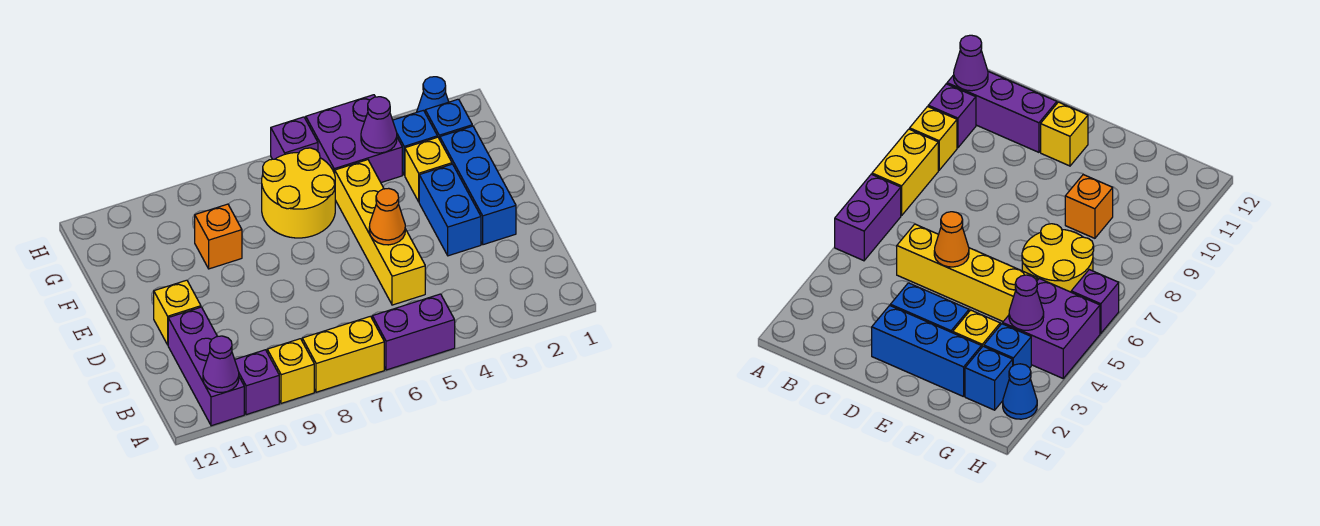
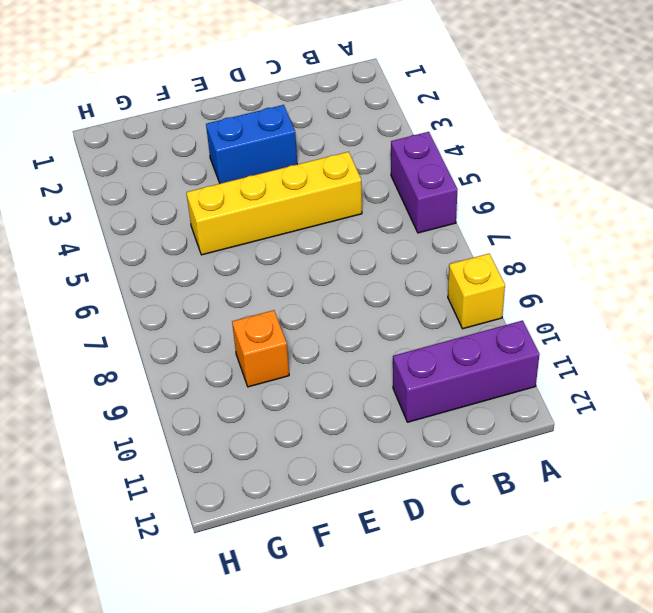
none -> yellow 1x2 brick [302,316,384,392]
none -> purple 1x1 brick [235,350,279,415]
none -> blue 1x3 brick [440,126,516,245]

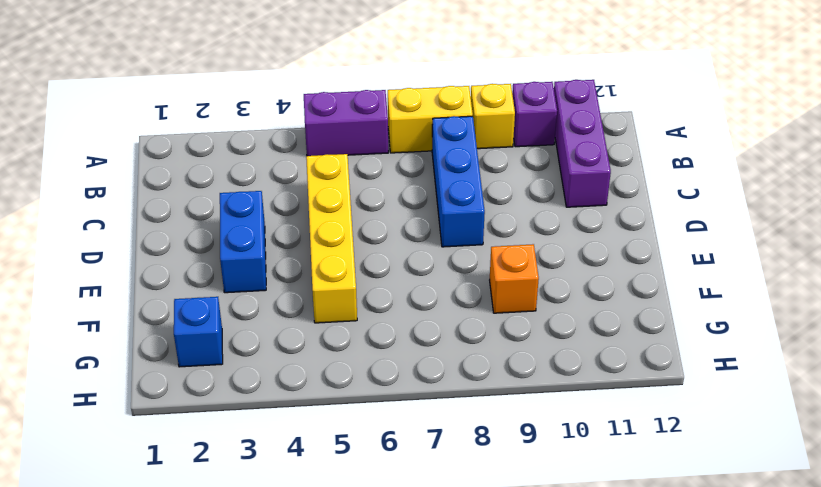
blue 1x3 brick [432,116,485,247] -> blue 1x3 brick moved to [440,126,516,245]
none -> yellow 1x1 brick [154,280,201,345]
none -> yellow 1x1 brick [405,137,452,202]
none -> yellow 2x2 round brick [262,148,335,238]

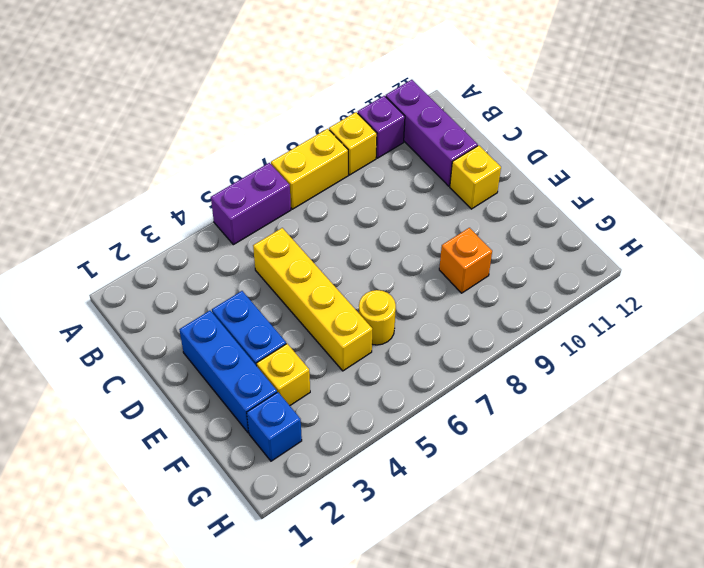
yellow 1x1 round brick [359,290,396,345] -> yellow 2x2 round brick [262,148,335,238]
none -> blue 1x1 brick [393,110,437,175]
none -> purple 2x2 brick [306,95,402,183]
none -> blue 1x1 cone [417,77,449,112]

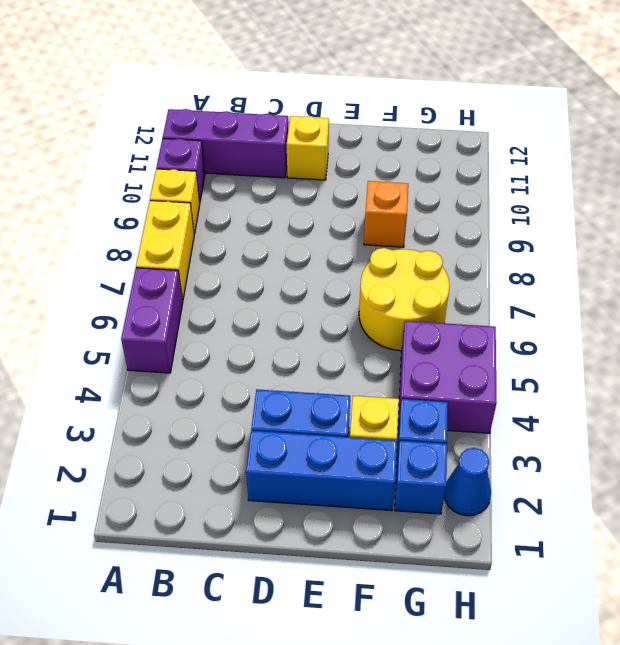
none -> yellow 1x4 brick [335,160,425,305]
none -> purple 1x1 brick [271,117,318,159]
none -> purple 1x1 cone [203,336,239,392]

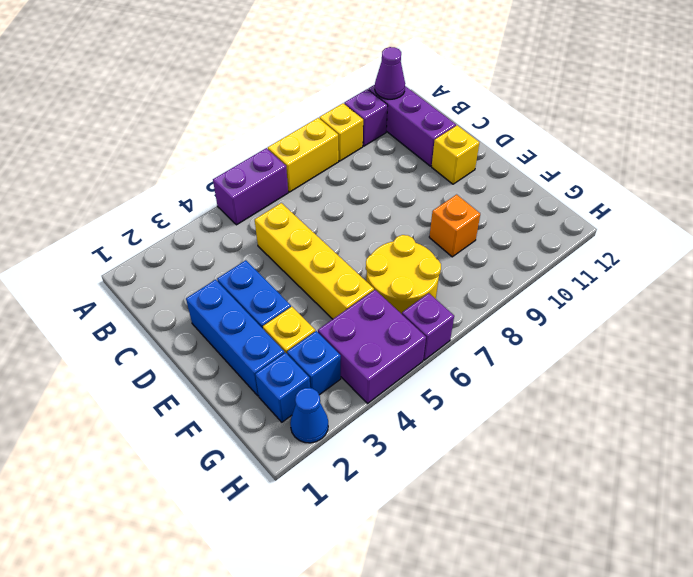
none -> orange 1x1 cone [369,188,405,245]
none -> purple 1x1 cone [361,97,397,153]

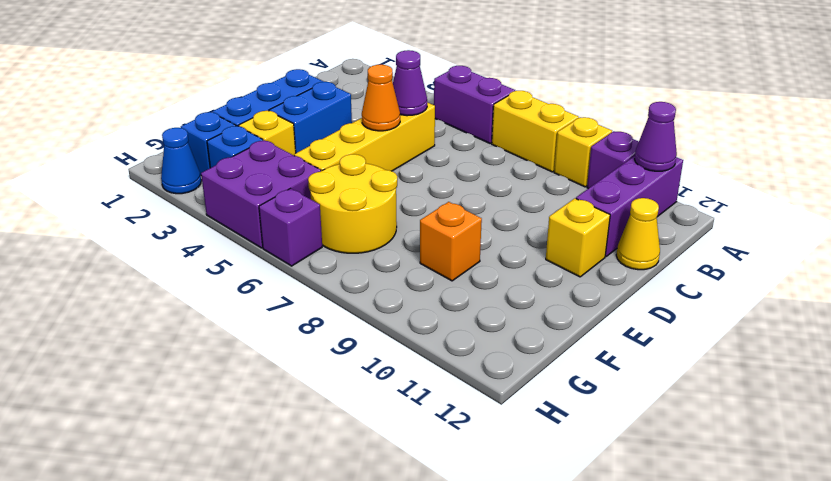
purple 1x1 cone [393,50,427,116] -> purple 1x1 cone moved to [361,97,397,153]
yellow 1x1 cone [616,198,660,270] -> none

